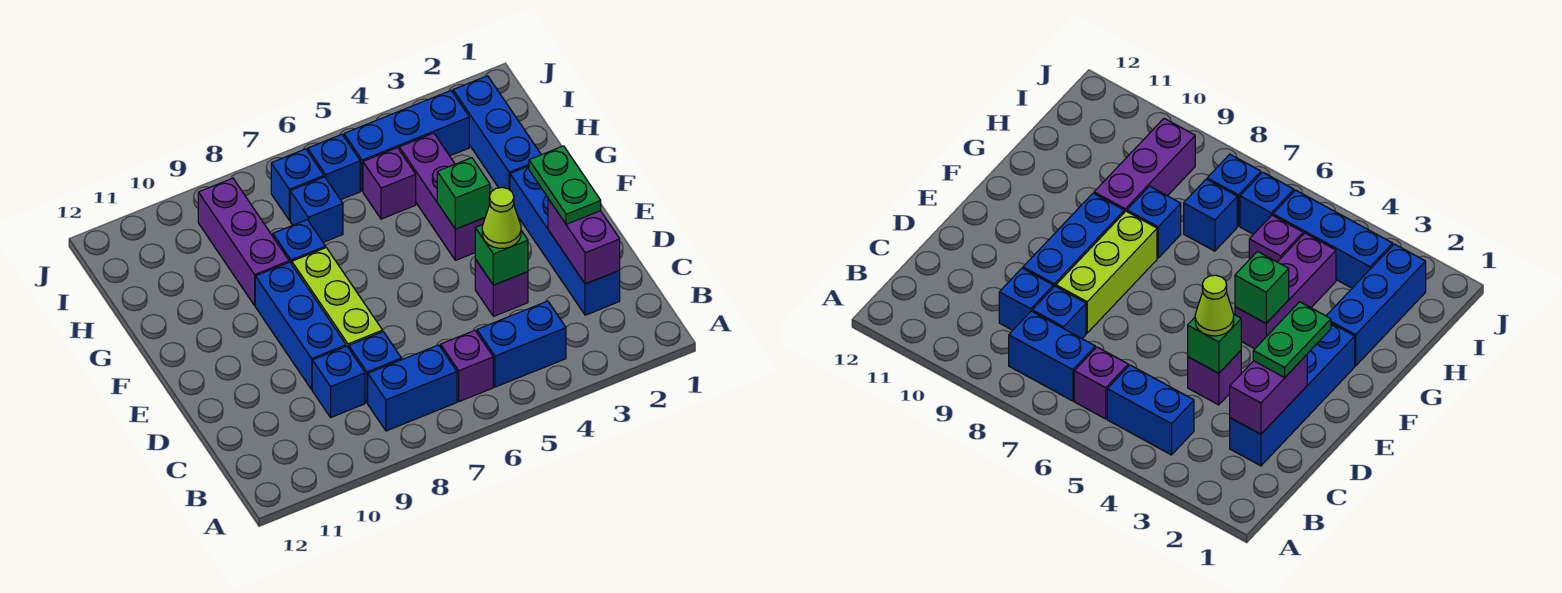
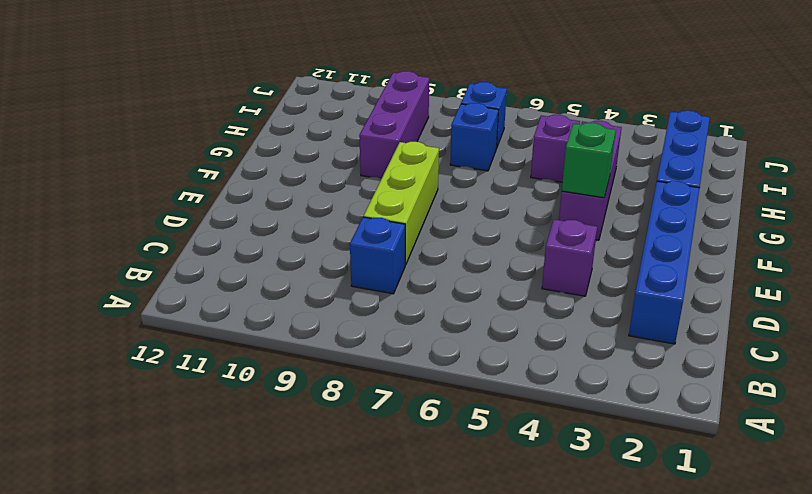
none -> blue 1x2 brick [477,301,566,387]
none -> purple 1x1 brick [441,330,493,402]
none -> blue 1x2 brick [368,345,457,431]

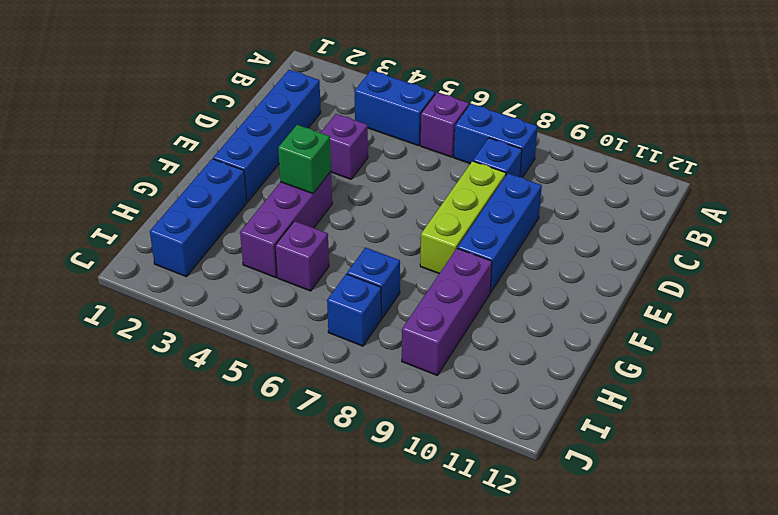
none -> blue 1x1 brick [312,346,365,417]
none -> blue 1x1 brick [273,220,326,264]
none -> blue 1x3 brick [344,91,469,191]

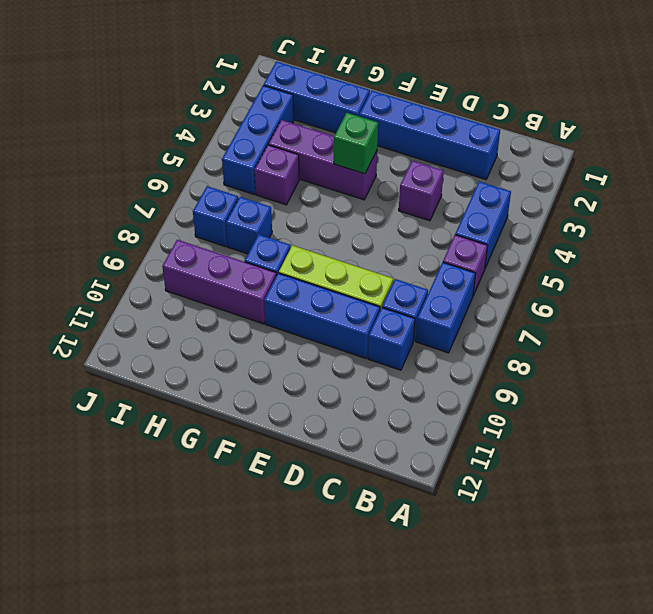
none -> blue 1x1 brick [308,134,360,200]
none -> purple 1x2 brick [548,199,620,284]
none -> green 1x1 brick [475,225,528,285]

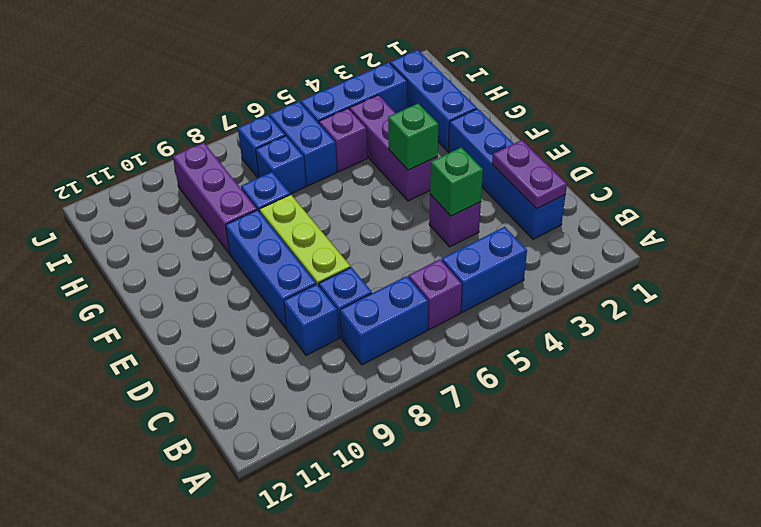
purple 1x2 plate [492,140,567,208] -> purple 1x2 brick [548,199,620,284]
blue 1x2 brick [270,102,337,186] -> blue 1x1 brick [308,134,360,200]
none -> green 1x2 plate [529,146,601,224]
none -> lime 1x1 cone [482,187,521,248]

